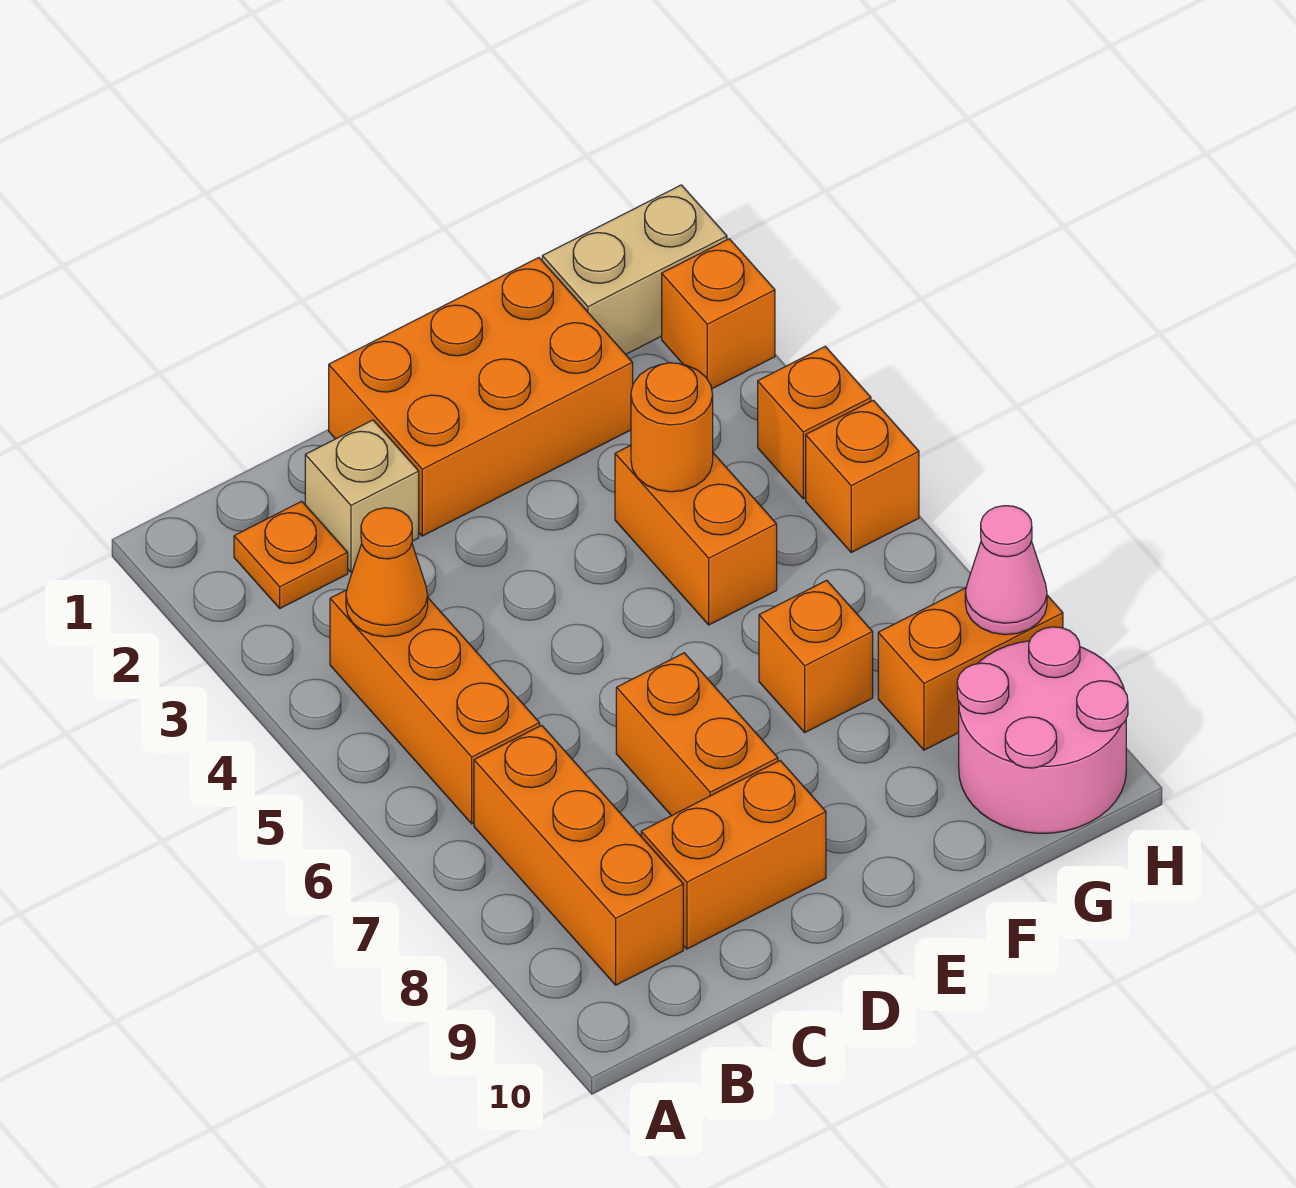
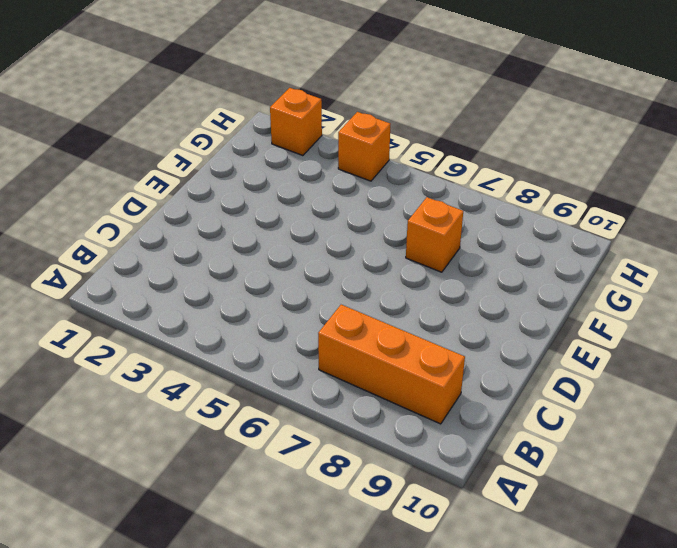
none -> orange 1x1 plate [234,501,348,608]
none -> orange 1x3 brick [330,590,540,824]
none -> tan 1x1 brick [305,420,419,572]

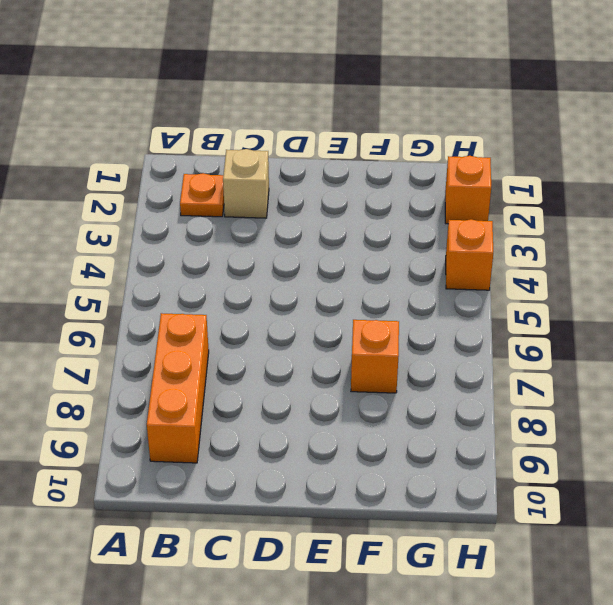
none -> orange 1x3 brick [330,590,540,824]
none -> orange 1x2 brick [641,761,826,949]
none -> orange 2x3 brick [329,258,633,536]

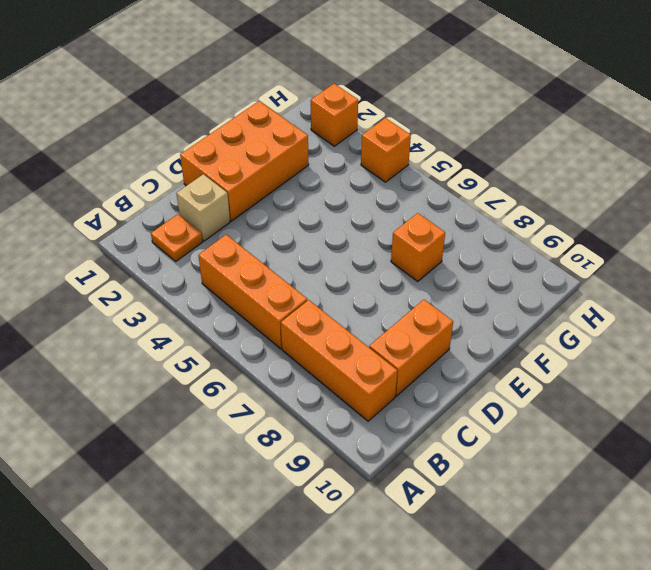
none -> orange 1x2 brick [616,653,778,816]
none -> orange 1x2 brick [615,445,777,625]
none -> tan 1x2 brick [542,185,727,354]

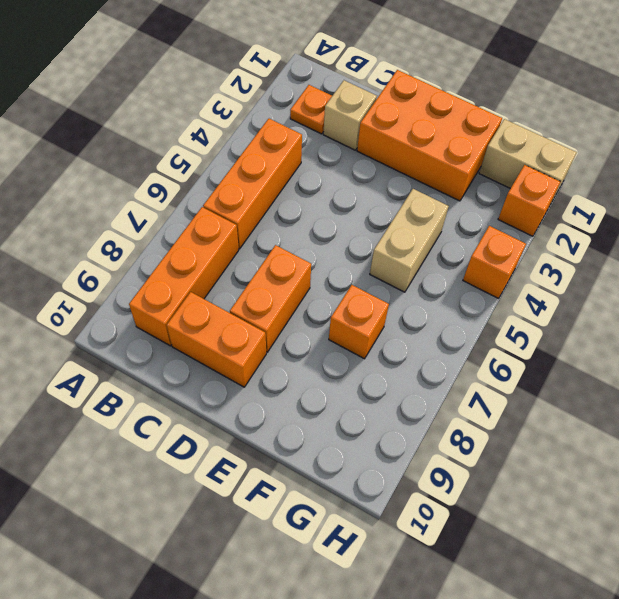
tan 1x2 brick [370,189,449,292] -> orange 1x2 brick [615,445,777,625]
none -> orange 1x2 brick [878,588,1063,750]
none -> pink 2x2 round brick [957,627,1128,833]
none -> orange 1x1 brick [806,400,919,552]

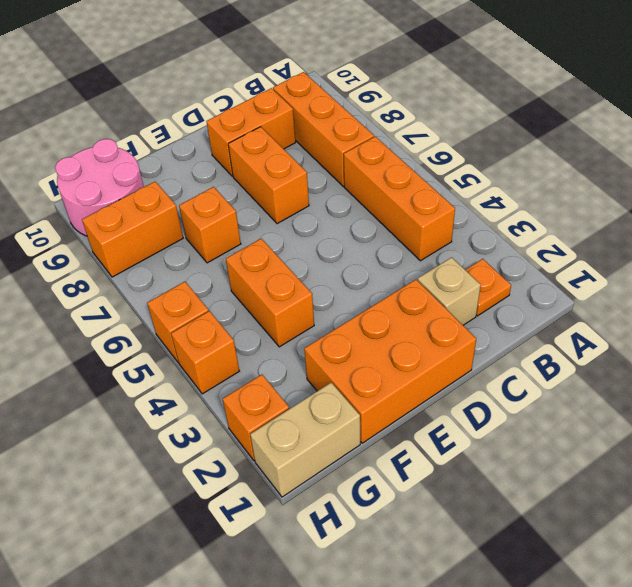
none -> orange 1x1 cone [346,508,428,637]
none -> orange 1x1 round brick [631,363,713,492]
none -> pink 1x1 cone [965,506,1047,635]

